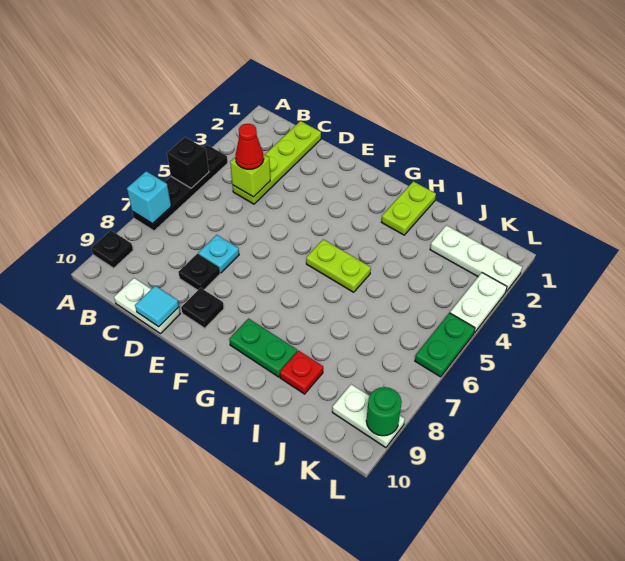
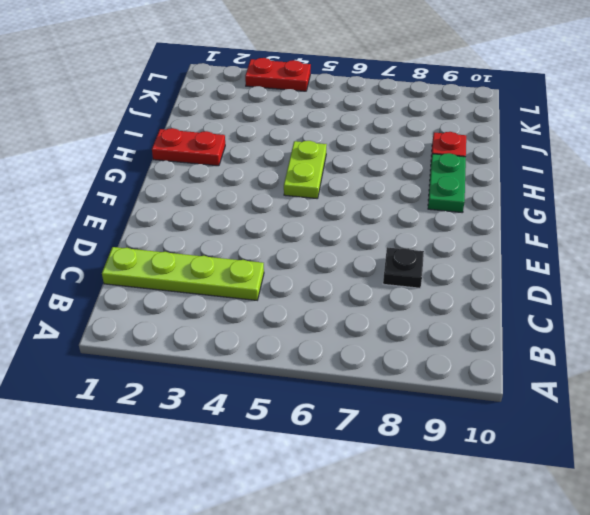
red 1x2 plate [152,128,225,166] -> lime 1x2 plate [382,181,436,235]
red 1x2 plate [245,58,311,91] -> white 1x2 plate [450,273,507,333]
none -> black 1x4 plate [132,145,228,231]
none -> black 1x1 plate [91,231,133,268]
none -> white 1x2 plate [114,278,180,334]

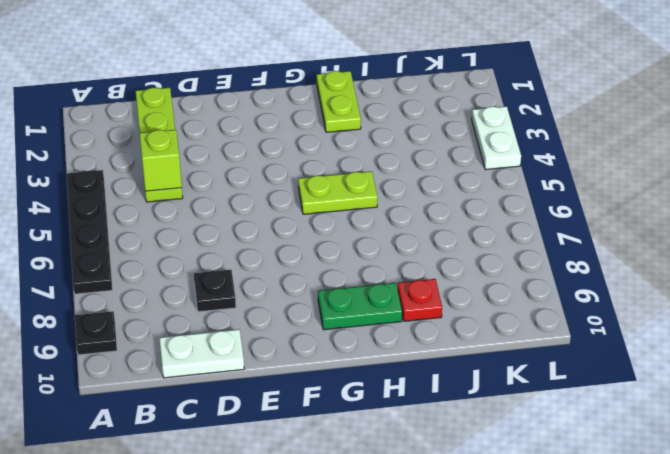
none -> cyan 1x1 plate [198,235,239,273]
none -> black 1x1 plate [181,288,224,328]
none -> white 1x3 plate [430,225,522,292]

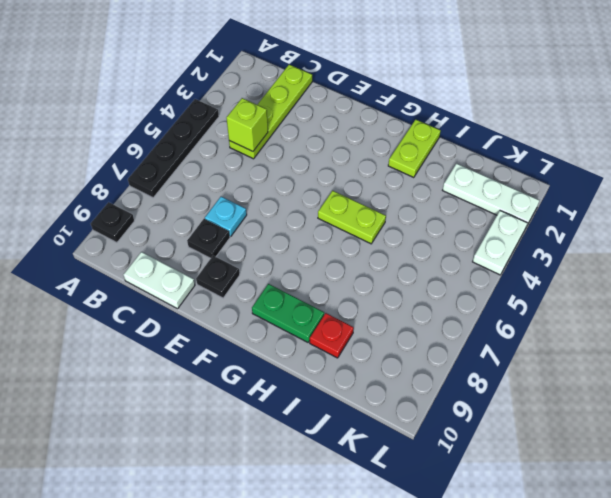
none -> white 1x2 plate [332,384,405,448]
none -> green 1x2 plate [415,313,475,377]
none -> black 1x1 brick [167,137,209,188]

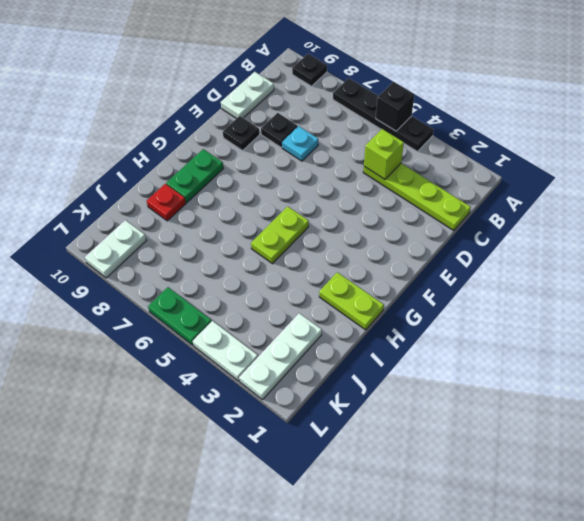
none -> cyan 1x1 brick [127,171,171,224]
none -> cyan 1x1 tile [135,286,179,327]
none -> green 1x1 round brick [366,387,402,436]

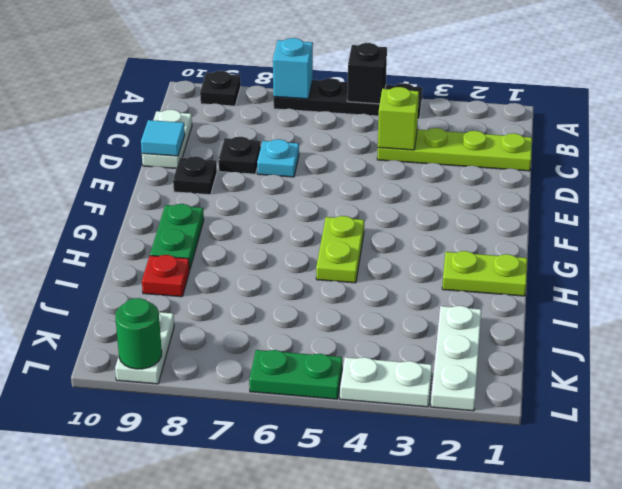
none -> red 1x1 cone [236,124,264,169]

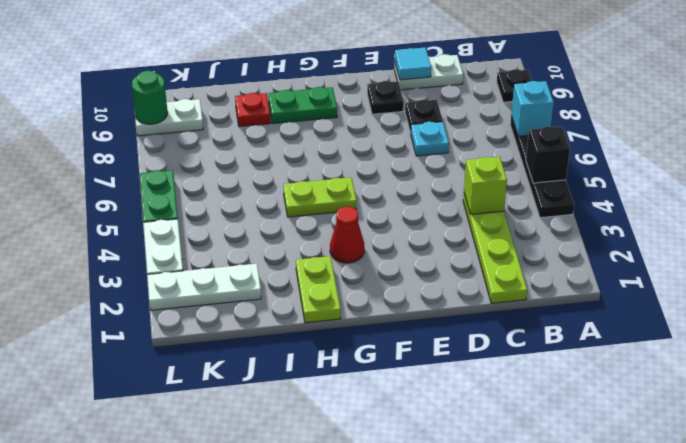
red 1x1 cone [330,207,364,263] -> red 1x1 cone moved to [236,124,264,169]

